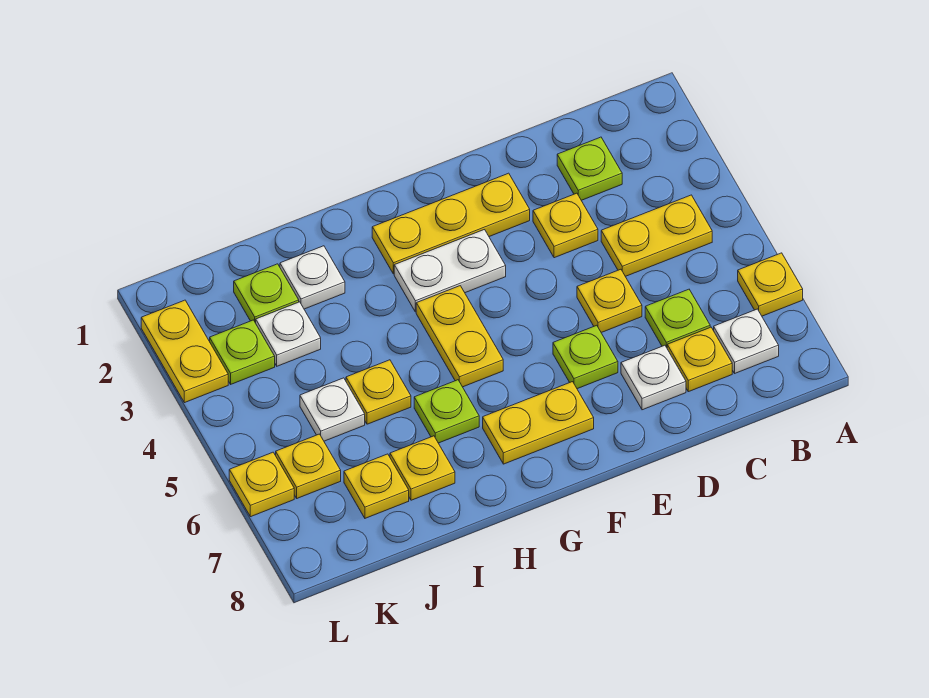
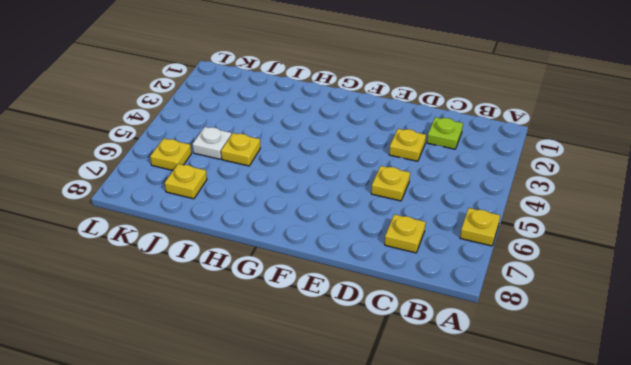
none -> yellow 1x2 plate [601,195,712,276]
none -> white 1x1 plate [714,309,779,373]
none -> lime 1x1 plate [645,289,710,348]

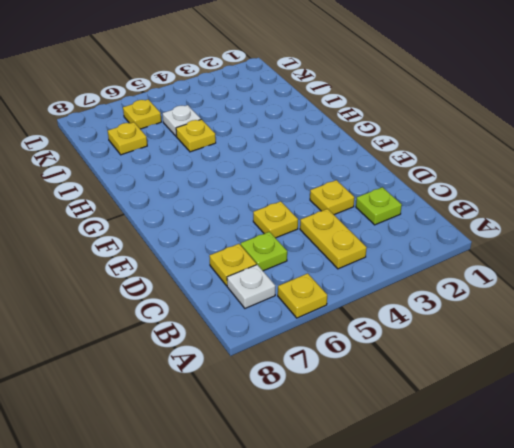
none -> white 1x1 plate [621,345,686,410]
none -> yellow 1x3 plate [372,173,530,274]
none -> lime 1x1 plate [553,325,618,389]

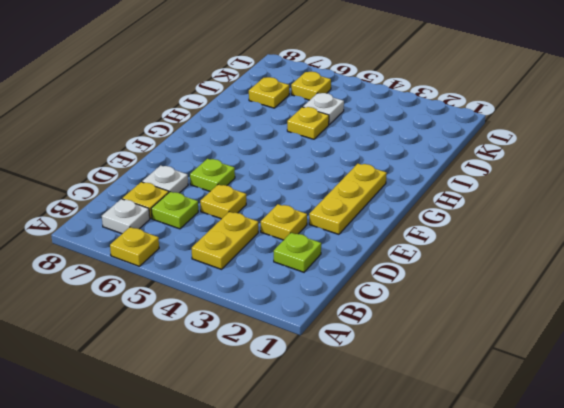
none -> white 1x2 plate [394,230,506,312]
none -> yellow 1x2 plate [483,382,594,464]
none -> yellow 1x2 plate [416,286,503,387]

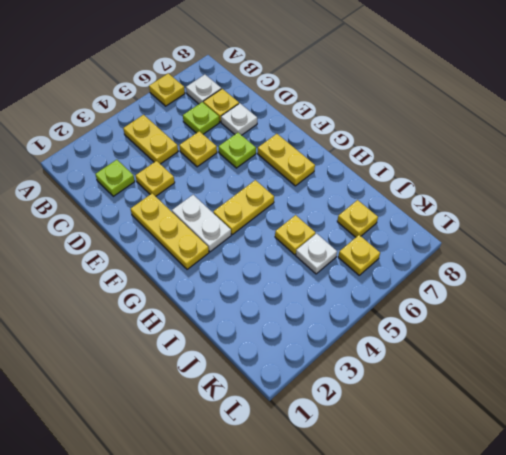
none -> lime 1x1 plate [414,380,479,443]
none -> white 1x1 plate [280,246,345,309]
none -> yellow 1x1 plate [390,436,455,500]

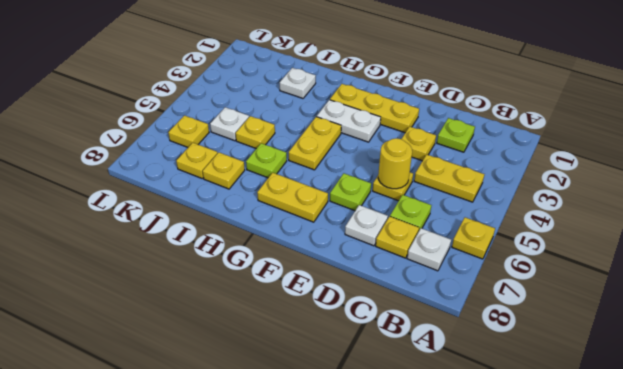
yellow 1x1 round brick [378,138,412,189] -> none
none -> lime 1x1 plate [234,264,299,323]
none -> white 1x1 plate [256,302,321,366]
none -> lime 1x1 plate [210,320,275,384]

